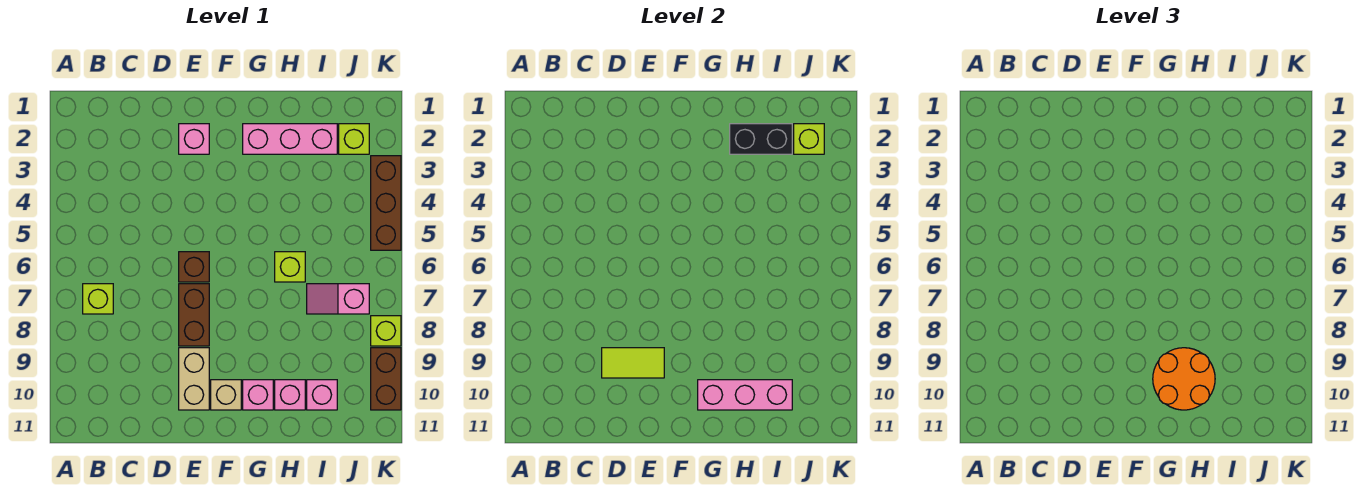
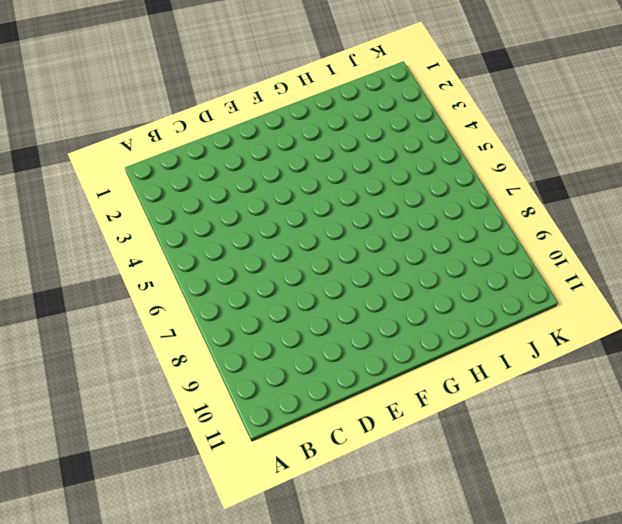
none -> lime 1x1 brick [83,284,113,314]
none -> pink 1x1 brick [179,124,209,154]
none -> brown 1x1 brick [179,252,209,282]

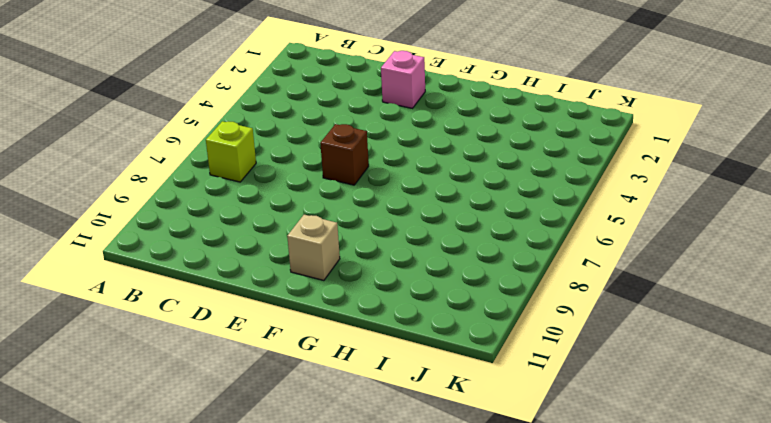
none -> brown 1x2 brick [179,284,209,346]
none -> tan 1x2 brick [179,348,209,410]
none -> pink 1x3 brick [243,124,337,154]

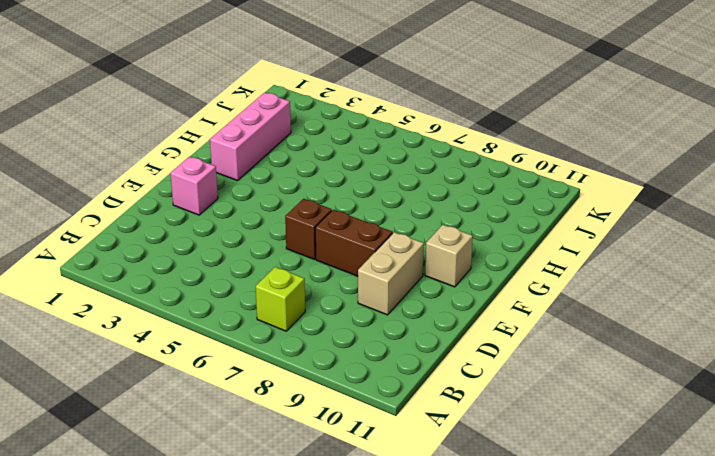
tan 1x2 brick [358,232,424,315] -> tan 1x2 brick turned to [179,348,209,410]
none -> pink 1x1 brick [243,380,273,410]
none -> lime 1x1 brick [275,252,305,282]
none -> pink 1x1 brick [275,380,305,410]

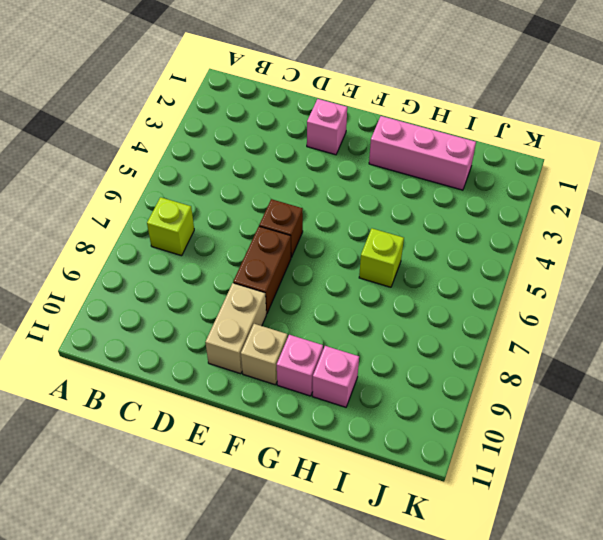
none -> pink 1x2 slope [307,284,369,314]
none -> pink 1x1 brick [307,380,337,410]
none -> lime 1x1 brick [339,124,369,154]

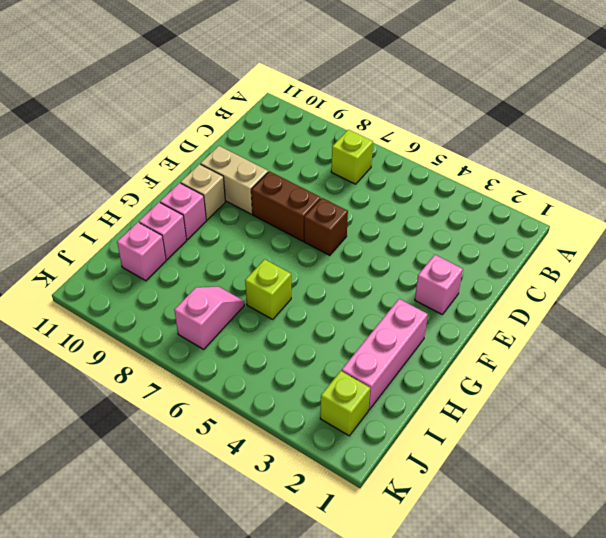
none -> brown 1x3 brick [371,156,401,250]
none -> lime 1x1 brick [371,316,401,346]
none -> brown 1x2 brick [371,348,401,410]

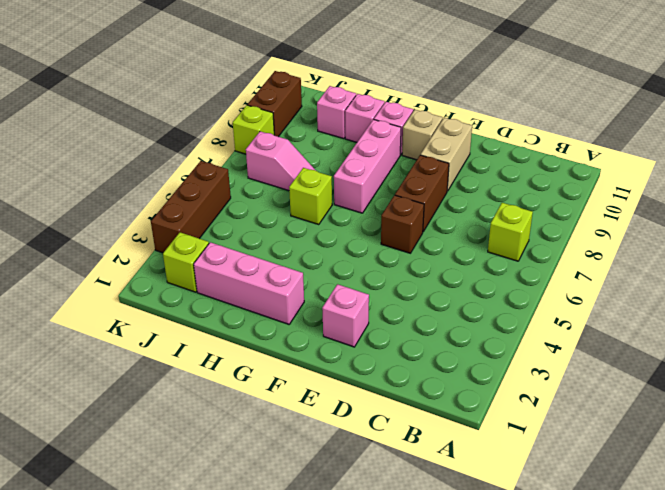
pink 1x3 brick [334,120,401,213] -> pink 1x3 brick turned to [698,380,792,410]
none -> lime 1x2 tile [602,348,664,378]
none -> black 1x2 brick [730,124,792,154]
none -> lime 1x1 brick [794,124,824,154]

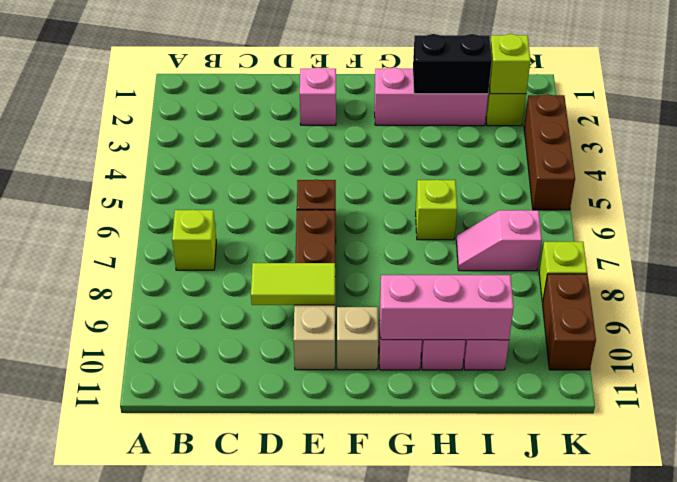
none -> orange 2x2 round brick [1153,348,1215,410]

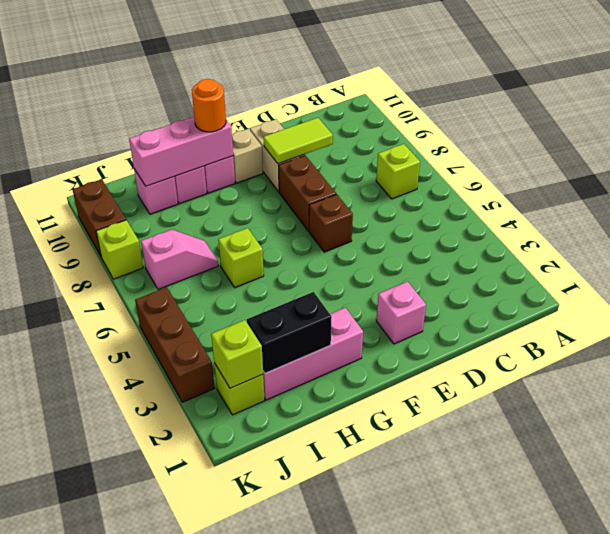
orange 1x1 round brick [192,79,226,132] -> orange 2x2 round brick [1153,348,1215,410]

